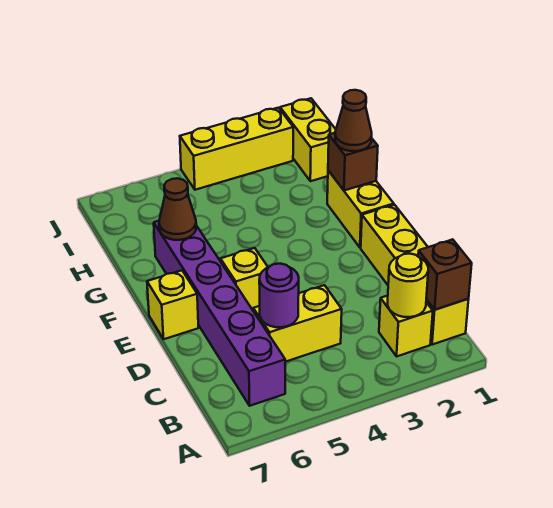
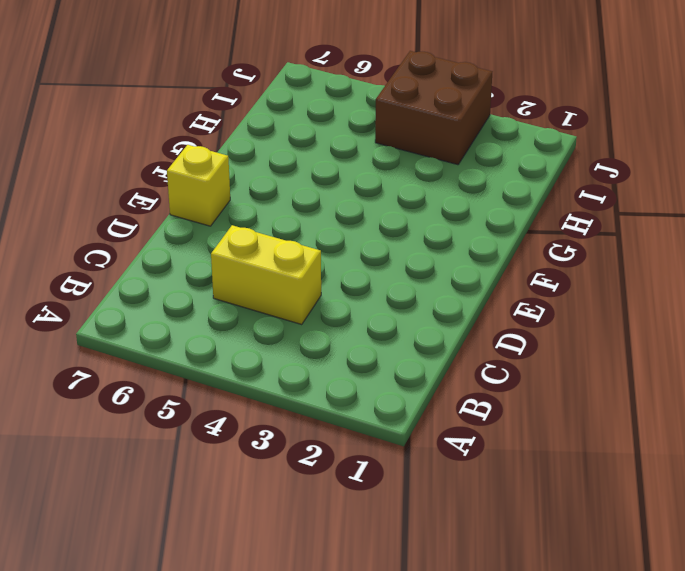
brown 2x2 brick [375,51,492,165] -> yellow 1x3 brick [180,108,293,190]
none -> yellow 1x4 brick [361,205,469,345]
none -> yellow 1x1 brick [379,296,433,356]
none -> purple 1x6 brick [154,221,285,406]

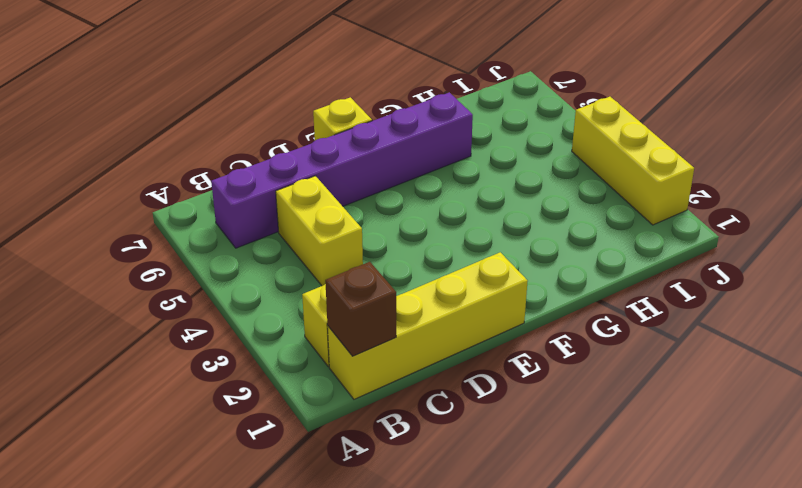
none -> yellow 1x1 brick [221,248,268,310]
none -> yellow 1x2 brick [327,170,394,248]
none -> yellow 1x2 brick [280,98,336,181]

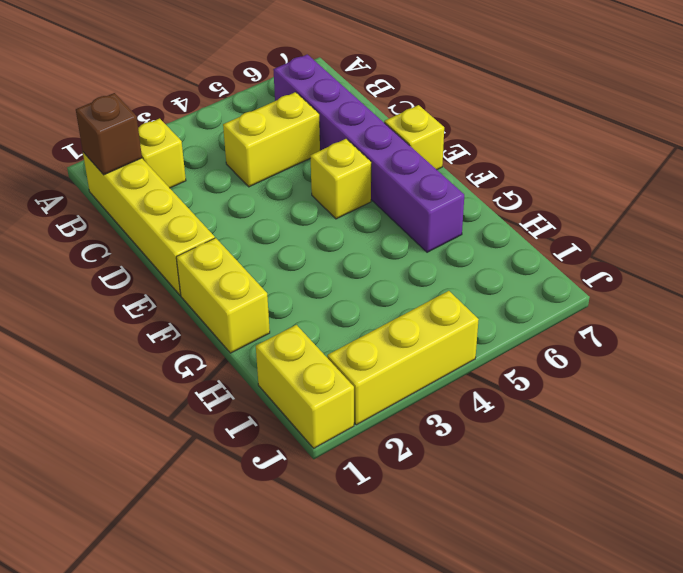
none -> yellow 1x1 round brick [388,254,428,317]
none -> purple 1x1 round brick [259,264,299,327]
none -> brown 1x1 brick [328,133,378,190]

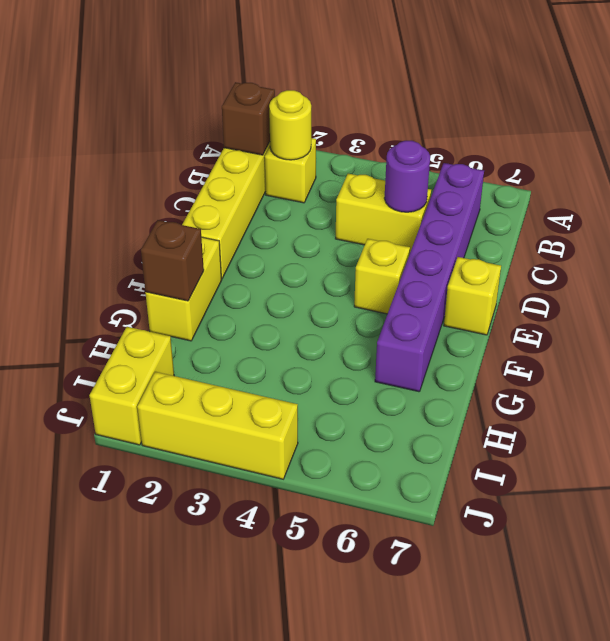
none -> brown 1x1 cone [159,178,196,240]
none -> brown 1x1 cone [335,90,372,151]

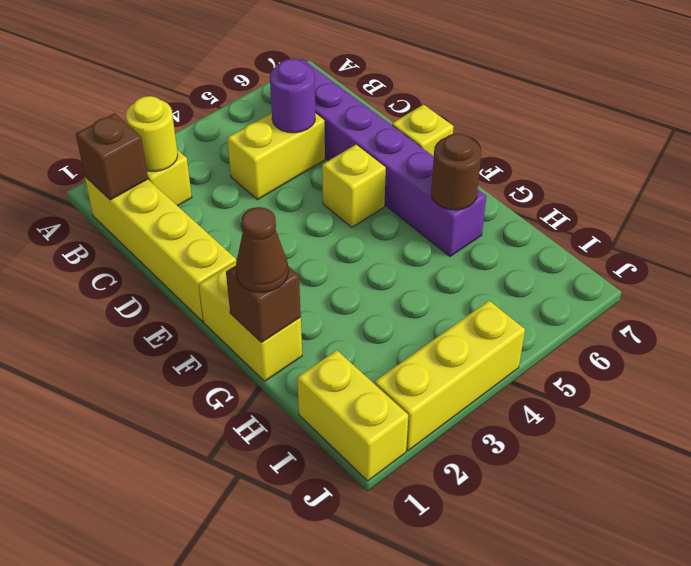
brown 1x1 round brick [431,133,481,210] -> brown 1x1 cone [159,178,196,240]

